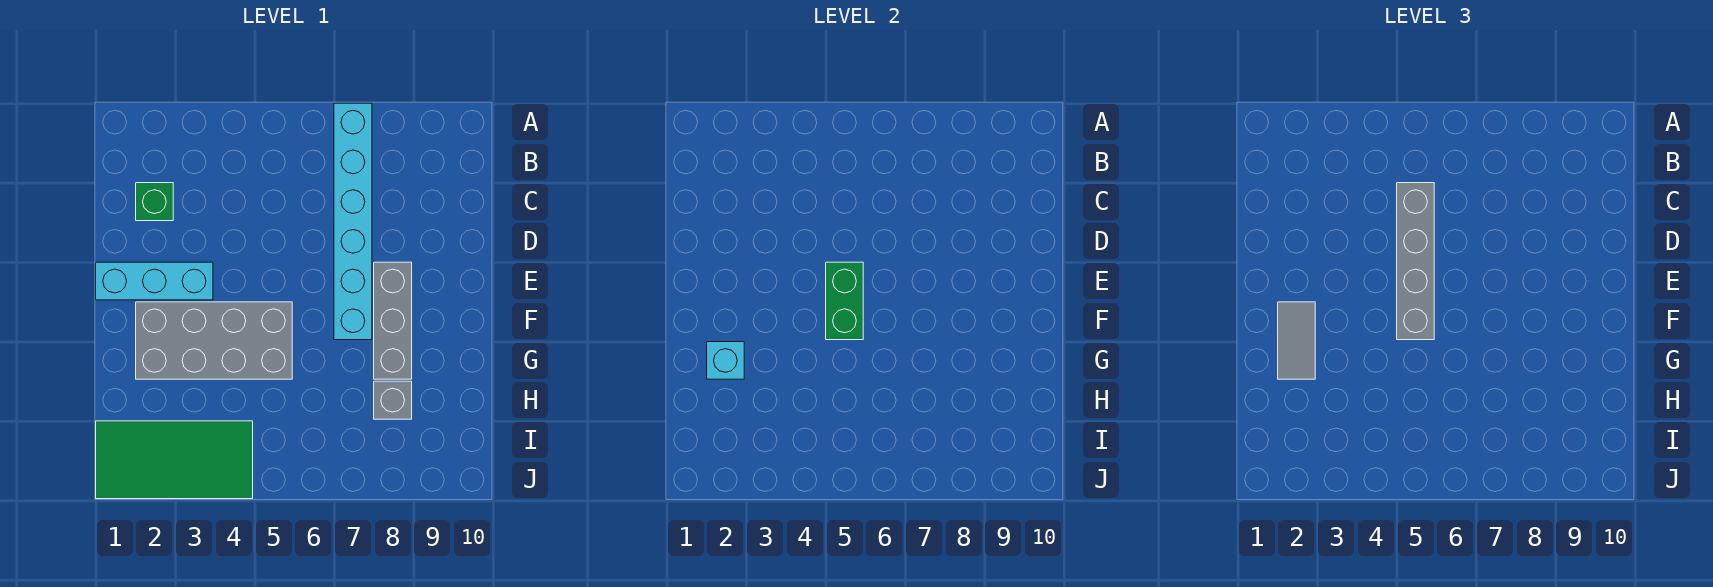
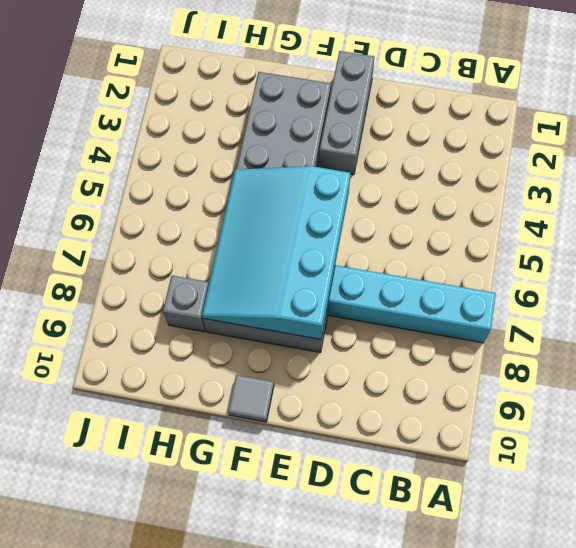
grey 1x3 brick [319,51,374,175] -> cyan 1x3 brick [96,262,213,300]
cyan 3x4 slope [202,166,350,339] -> green 1x2 brick [826,262,863,340]
grey 1x1 tile [228,375,274,422] -> none
none -> green 1x1 brick [136,183,173,221]
none -> green 2x4 tile [96,421,253,499]

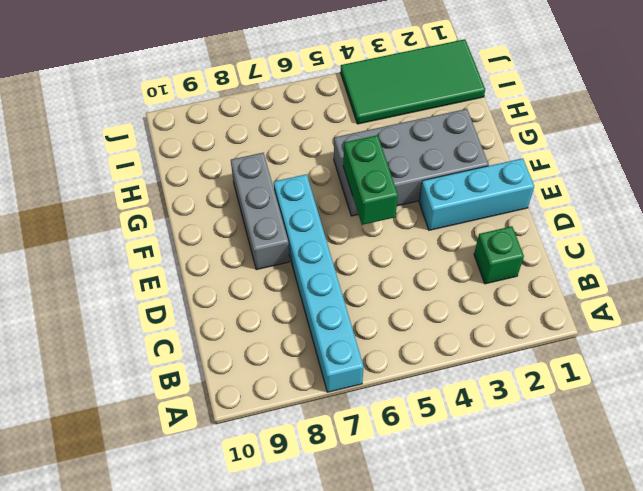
none -> grey 1x1 brick [374,381,412,419]
none -> cyan 1x1 brick [707,342,744,379]

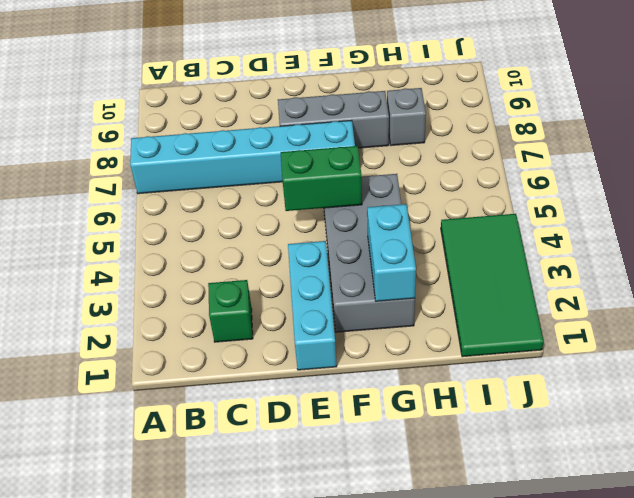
cyan 1x2 brick [367,204,416,301] -> cyan 1x1 brick [707,342,744,379]
none -> grey 1x4 brick [1397,183,1434,340]
none -> grey 1x2 tile [1278,302,1315,379]

